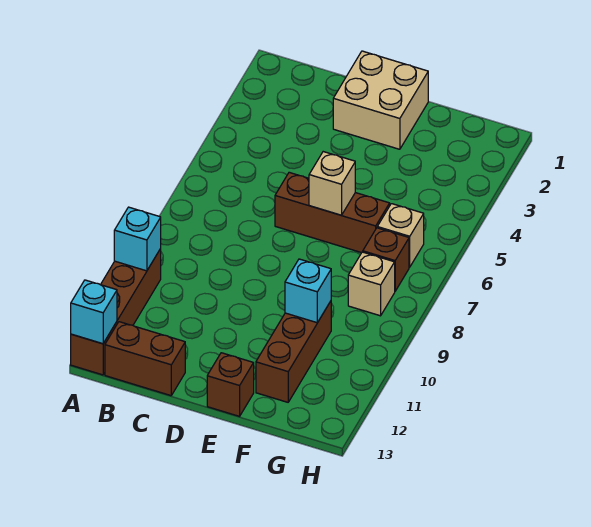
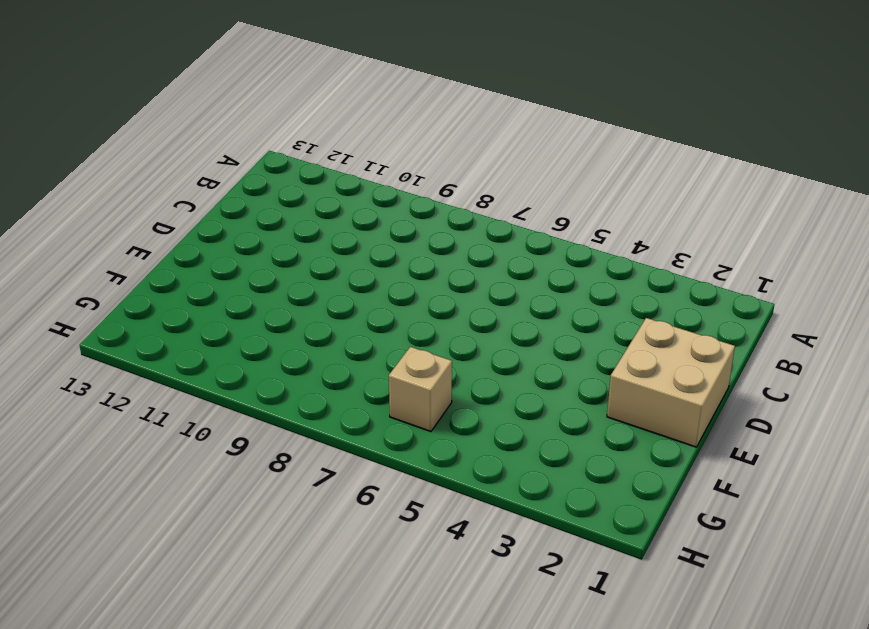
none -> brown 1x4 brick [71,249,161,375]
none -> brown 1x2 brick [105,322,185,396]
none -> brown 1x3 brick [275,172,390,253]

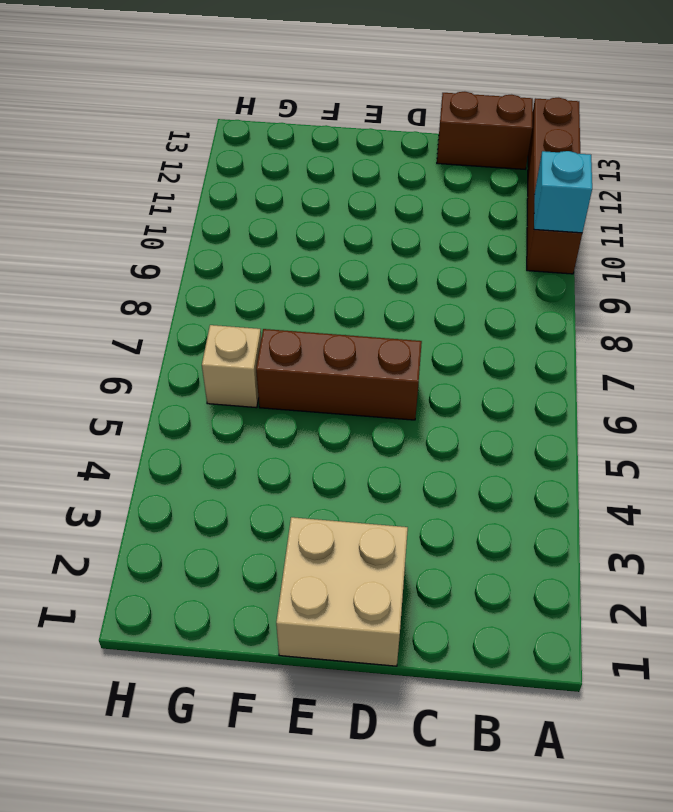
none -> brown 1x1 brick [207,353,254,416]
none -> brown 1x3 brick [256,301,331,402]
none -> brown 1x1 brick [363,228,409,291]

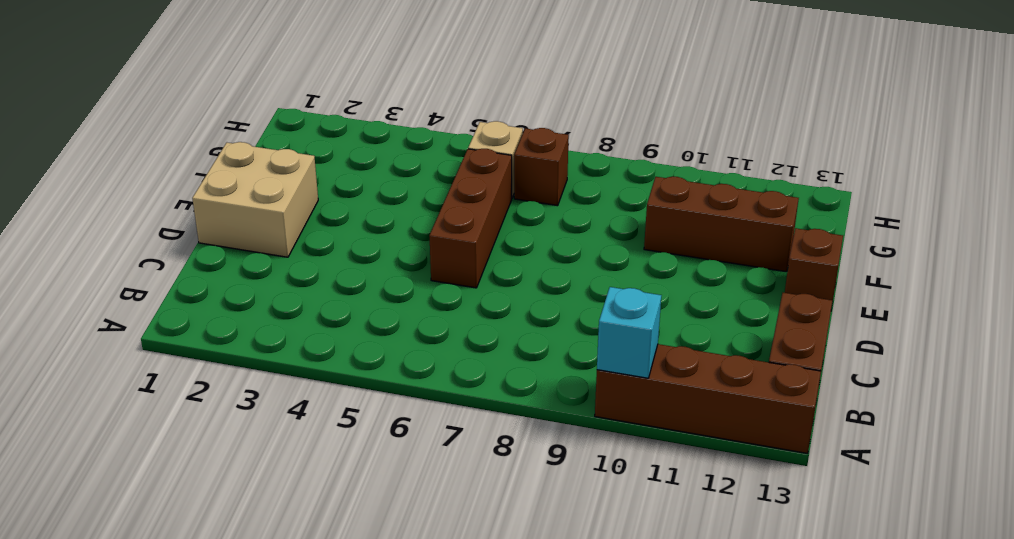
none -> tan 1x1 brick [348,252,395,316]
none -> cyan 1x1 brick [71,280,117,344]
none -> tan 1x1 brick [309,152,355,215]

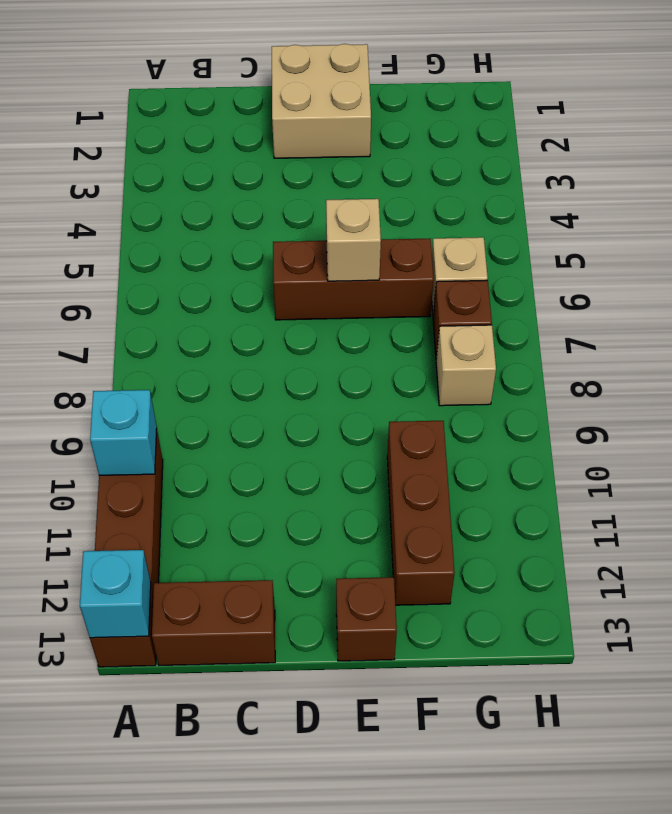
none -> cyan 1x1 brick [285,259,331,323]

